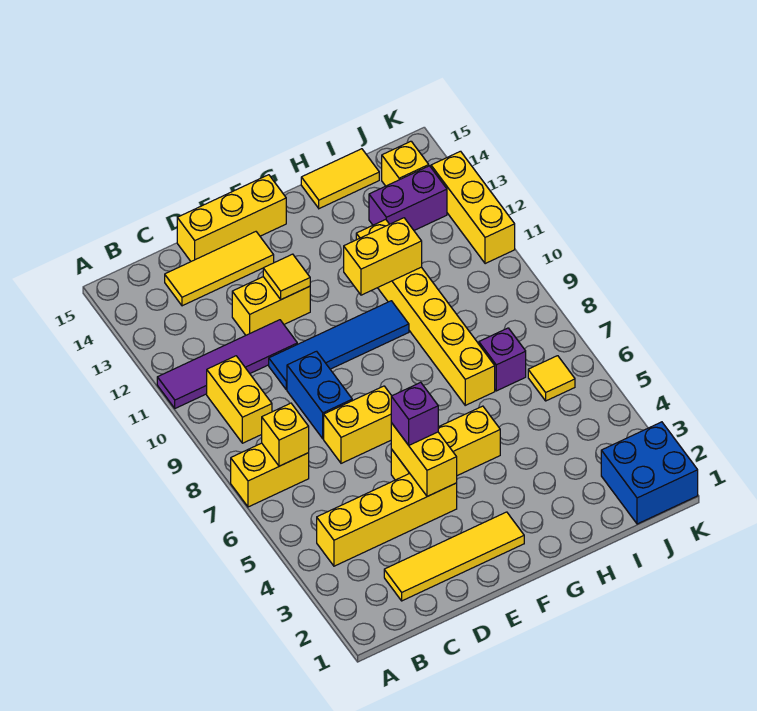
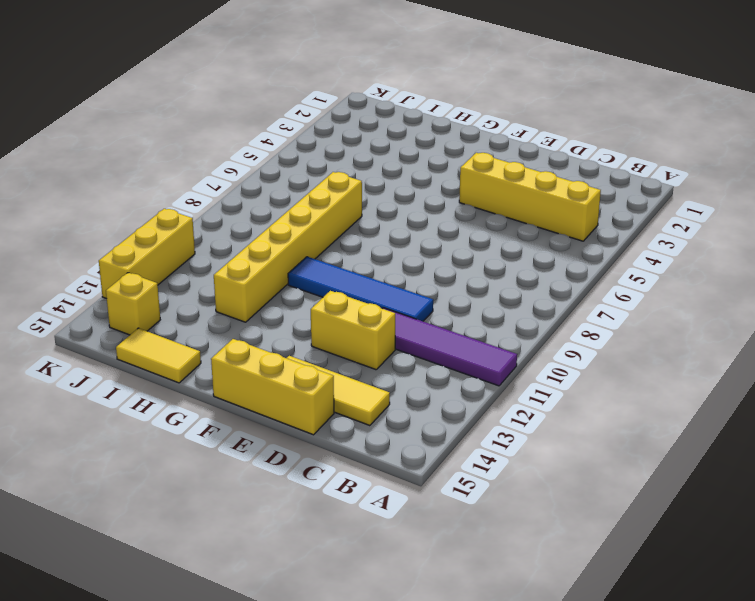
none -> yellow 1x2 brick [231,443,309,507]
none -> yellow 1x2 brick [207,356,272,443]
none -> yellow 1x4 tile [384,512,524,601]

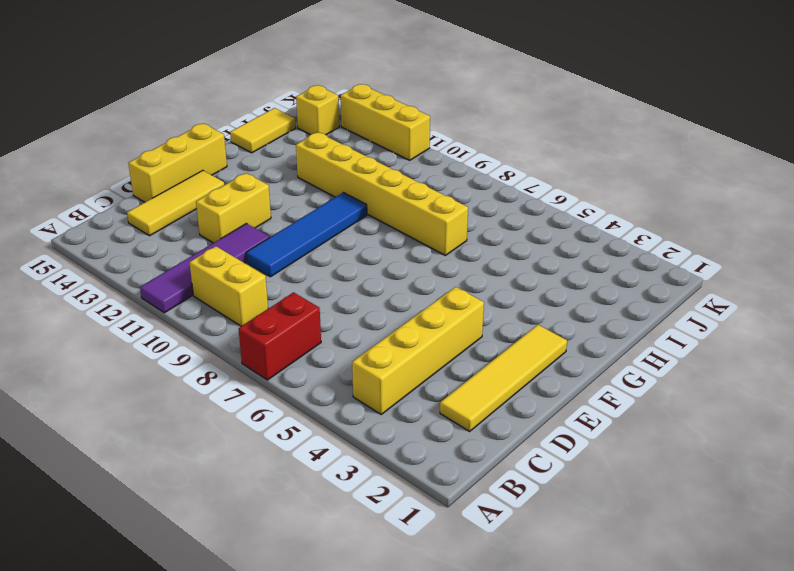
red 1x2 brick [239,292,321,380] -> yellow 1x2 brick [231,443,309,507]
none -> yellow 1x2 brick [324,386,392,463]
none -> blue 1x2 brick [287,351,352,439]
none -> yellow 1x3 brick [391,406,500,480]

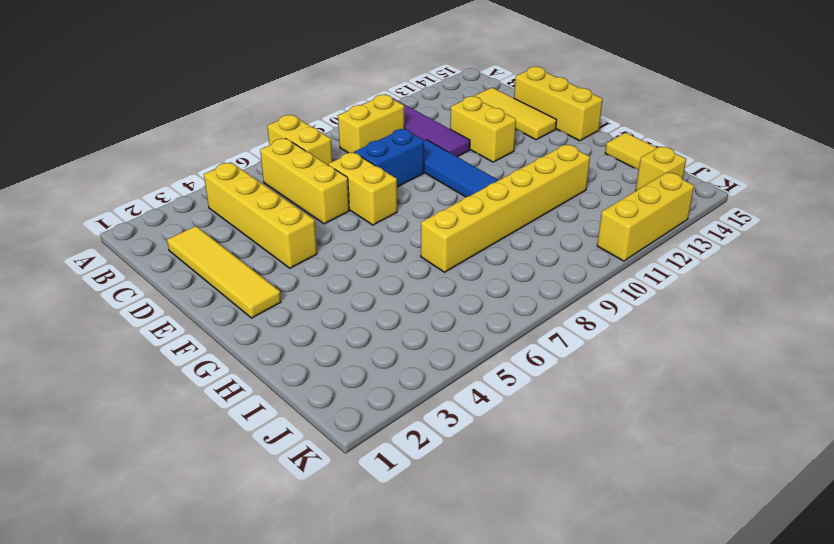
yellow 1x3 brick [260,138,349,224] -> yellow 1x3 brick moved to [391,406,500,480]
none -> purple 1x1 brick [479,328,526,391]
none -> purple 1x2 brick [369,166,447,230]
none -> blue 2x2 brick [601,422,698,524]

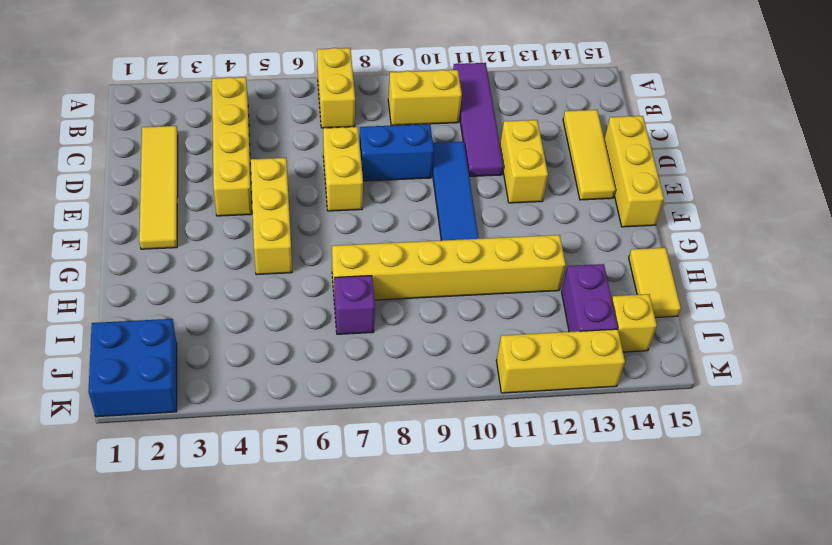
none -> yellow 1x1 tile [528,356,575,401]
none -> yellow 1x1 brick [262,403,309,466]
none -> yellow 1x2 brick [391,423,457,496]

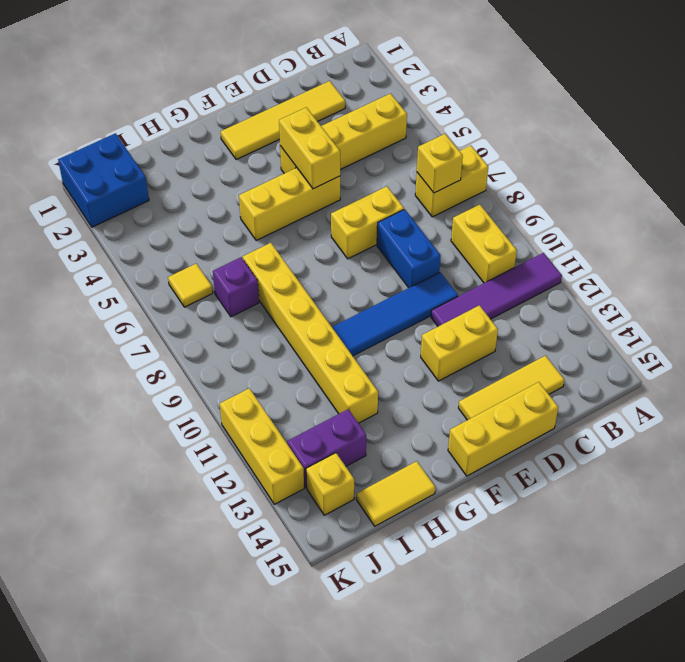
none -> yellow 1x1 tile [263,254,310,300]
none -> yellow 1x2 brick [344,218,422,295]
none -> purple 1x1 brick [391,382,438,445]

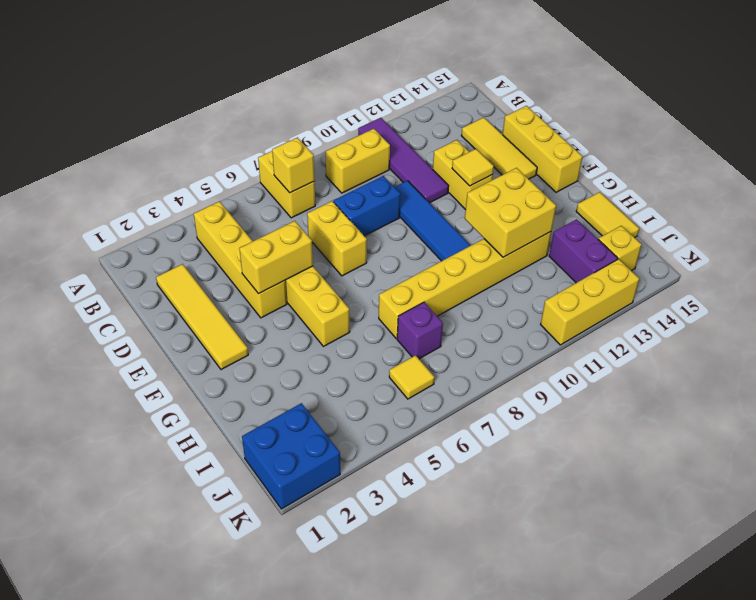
yellow 2x2 brick [465,168,556,257] -> yellow 1x2 brick [344,218,422,295]
none -> purple 1x1 brick [391,382,438,445]

